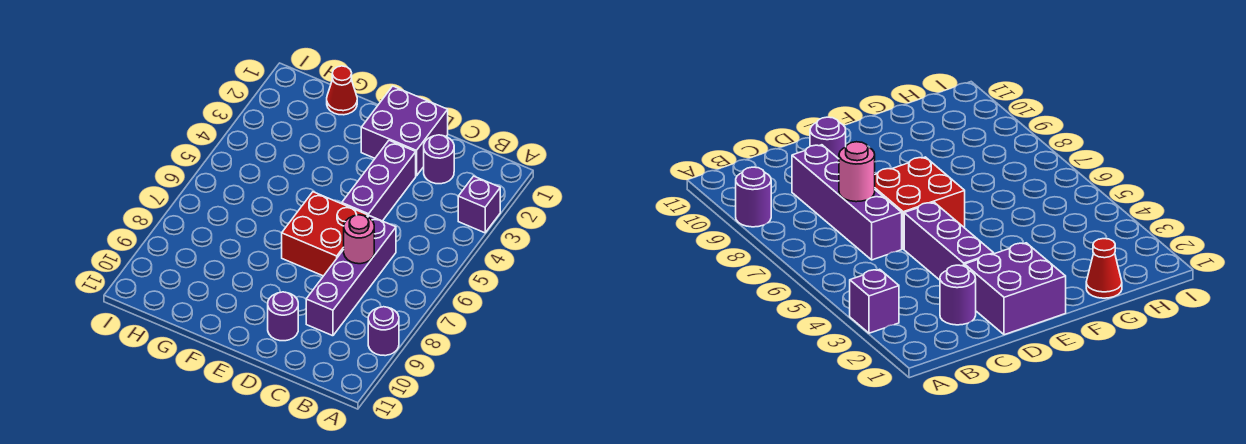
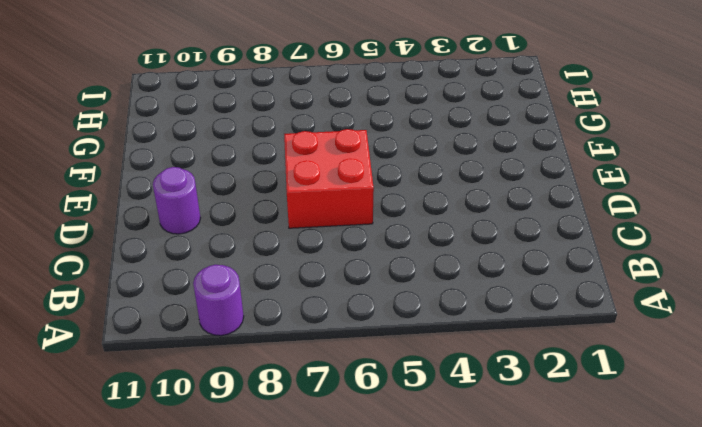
none -> purple 1x1 brick [458,176,500,233]
none -> purple 1x1 round brick [424,135,454,184]

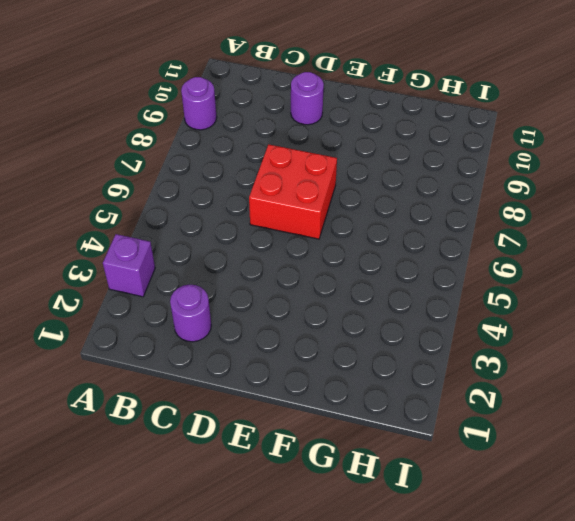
none -> purple 1x4 brick [306,216,396,336]
none -> purple 2x2 brick [361,86,448,176]

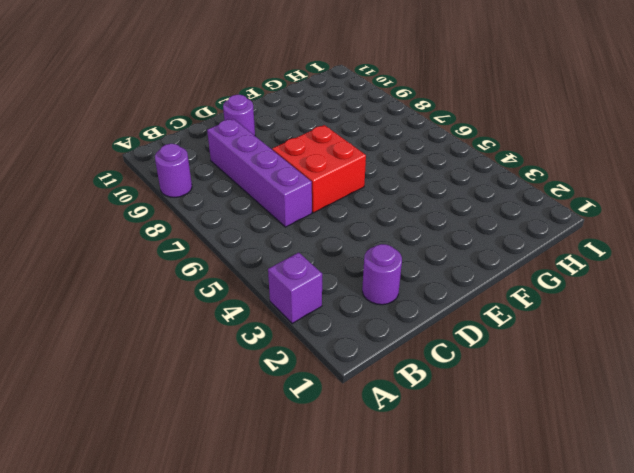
none -> purple 2x2 brick [361,86,448,176]
none -> purple 1x3 brick [342,140,416,221]

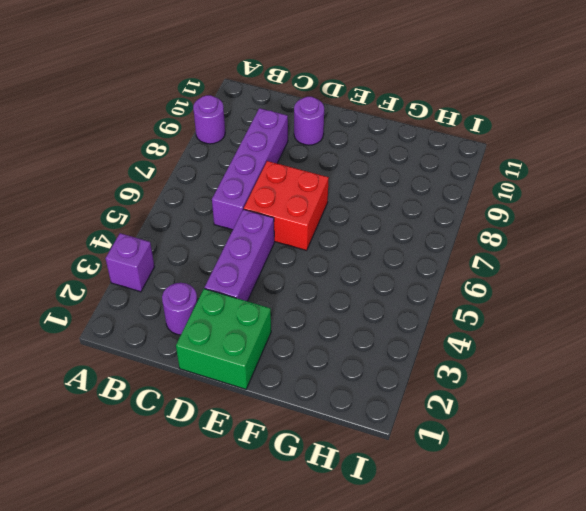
green 2x2 brick [176,289,271,389] -> purple 2x2 brick [361,86,448,176]
none -> red 1x1 cone [327,66,357,115]
none -> pink 1x1 round brick [344,215,374,264]

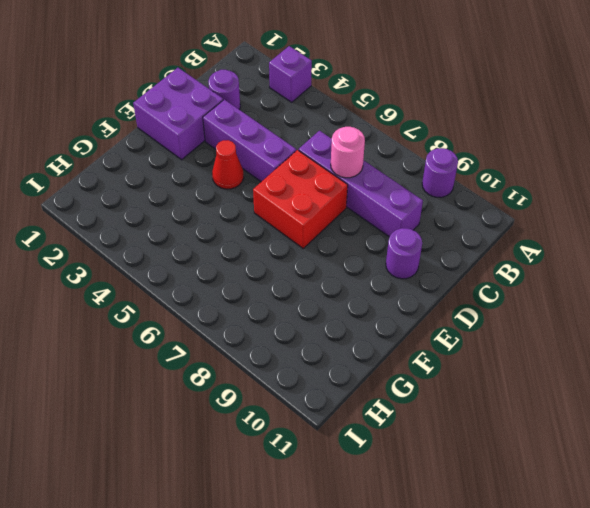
red 1x1 cone [212,140,244,189] -> red 1x1 cone moved to [327,66,357,115]

